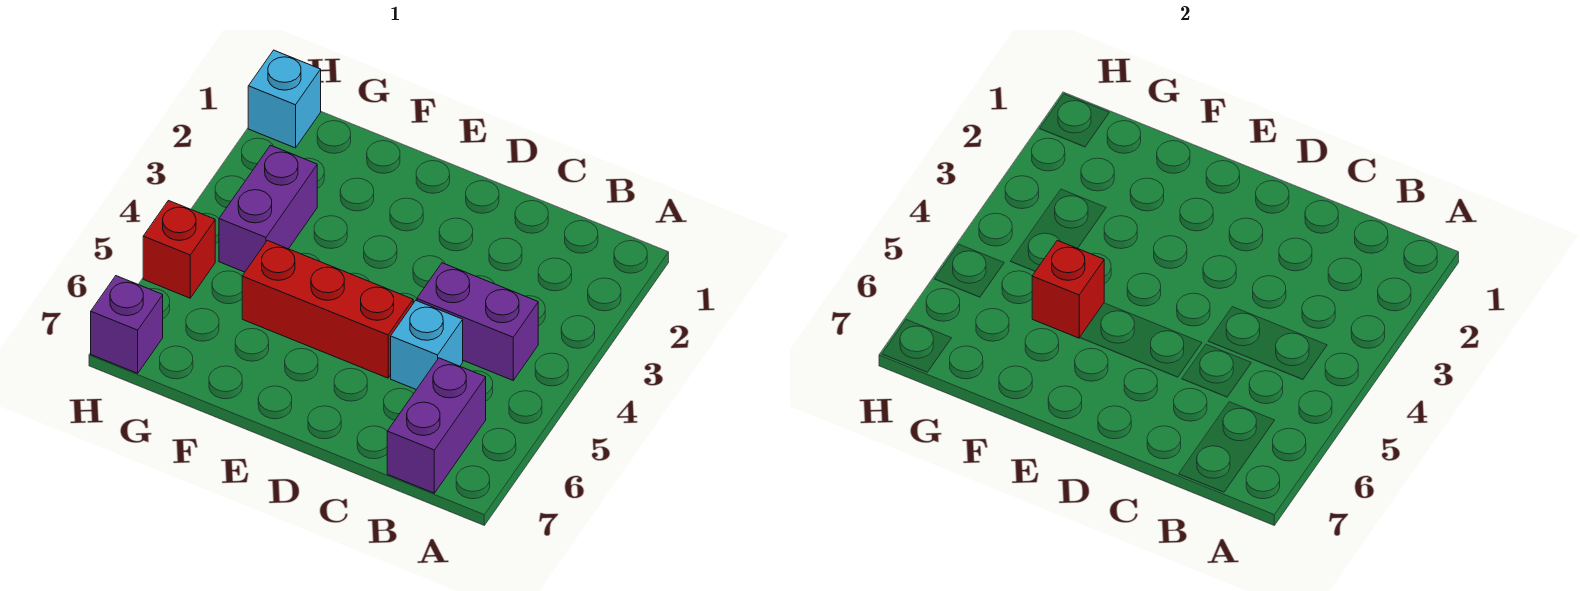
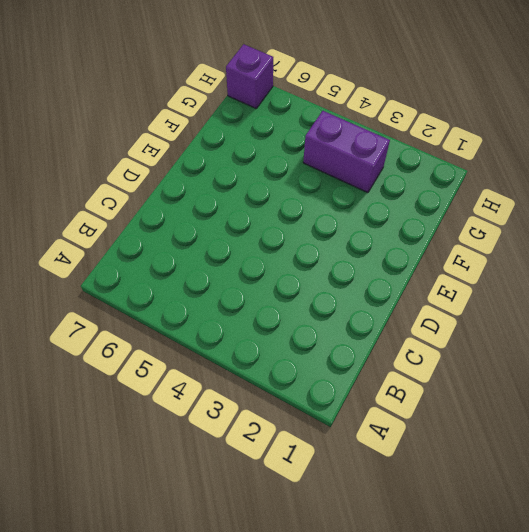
none -> purple 1x2 brick [417,263,538,380]
none -> purple 1x2 brick [387,358,486,493]

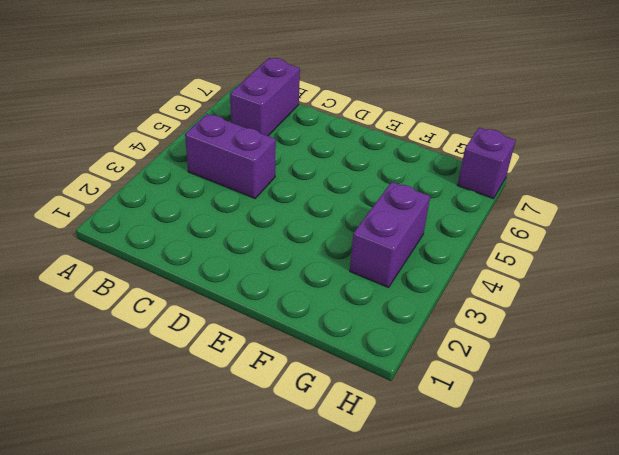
none -> cyan 1x1 brick [391,301,463,390]
none -> red 1x3 brick [242,240,413,378]

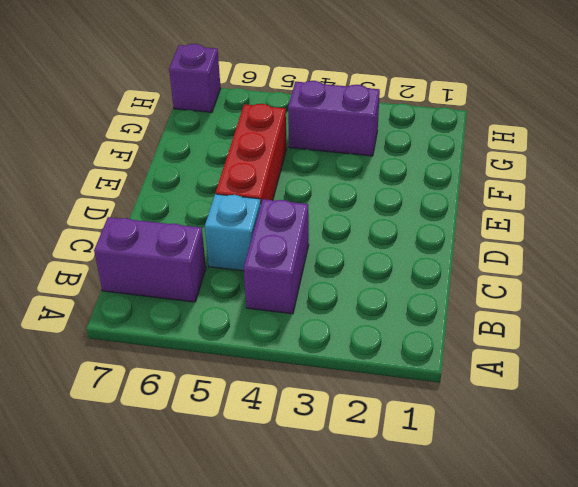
none -> cyan 1x1 brick [248,50,321,148]
none -> red 1x1 brick [143,201,215,298]

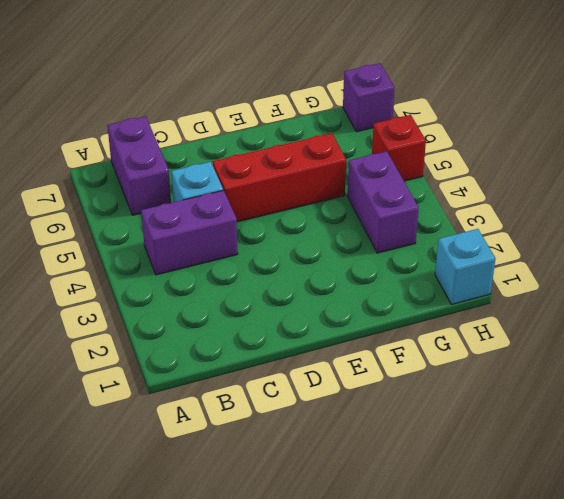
none -> red 1x1 brick [1032,240,1104,338]

